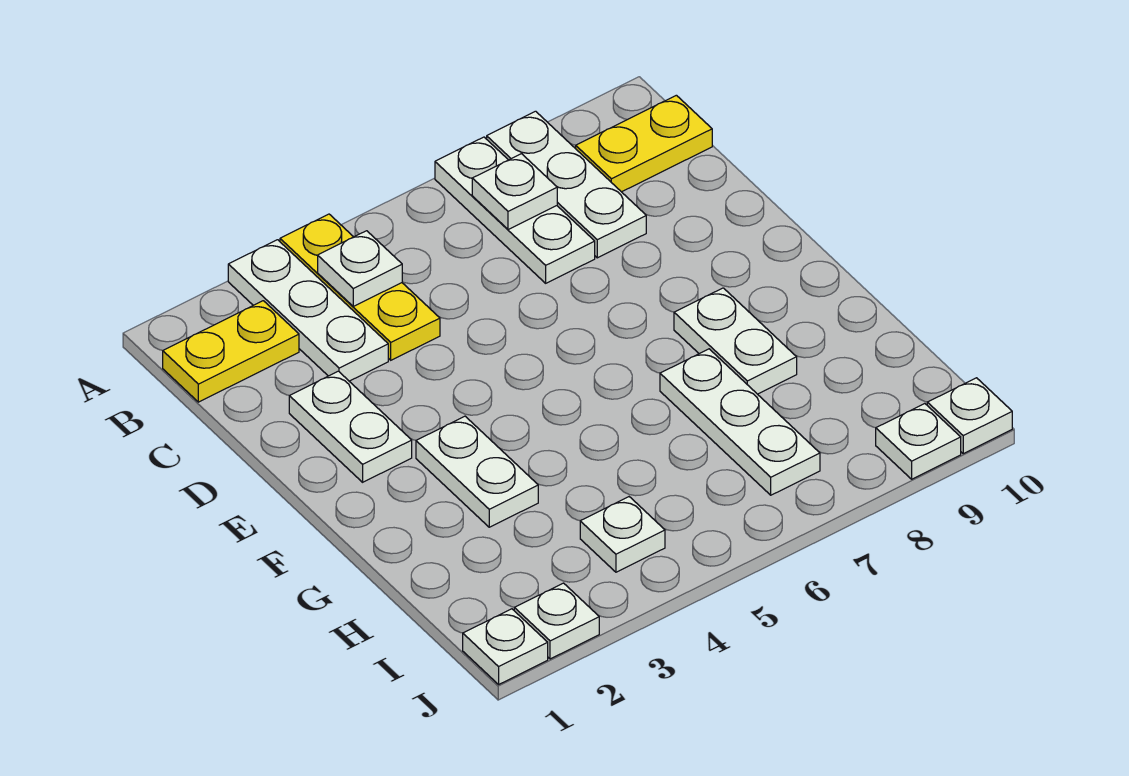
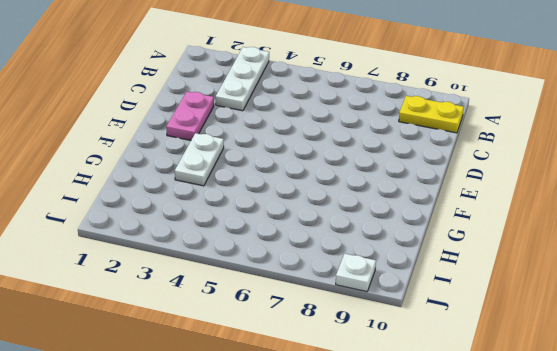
pink 1x2 plate [166,92,214,140] -> white 1x2 plate [289,371,412,482]
none -> yellow 1x3 plate [280,214,440,360]
none -> white 1x3 plate [435,137,595,283]
none -> white 1x3 plate [487,111,646,258]

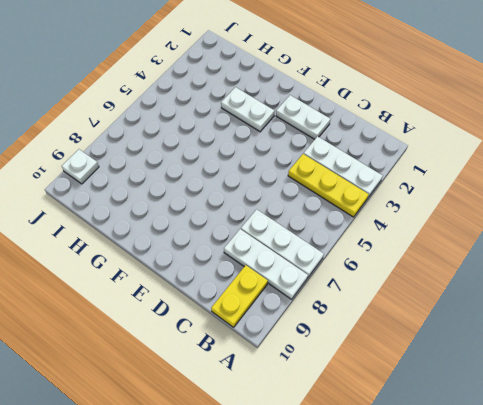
none -> yellow 1x2 plate [163,301,299,402]
none -> white 1x2 plate [674,288,797,394]
none -> white 1x3 plate [660,349,820,495]

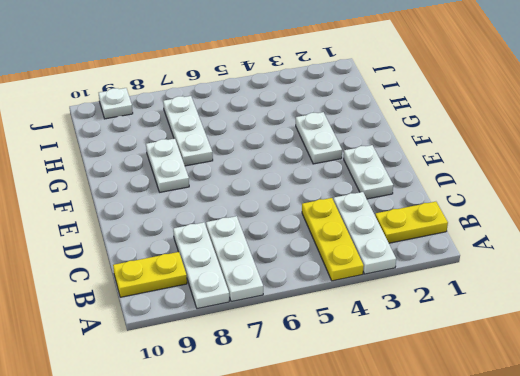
none -> white 1x1 plate [580,497,665,572]
none -> white 1x1 plate [463,609,548,684]
none -> white 1x1 plate [514,583,599,659]

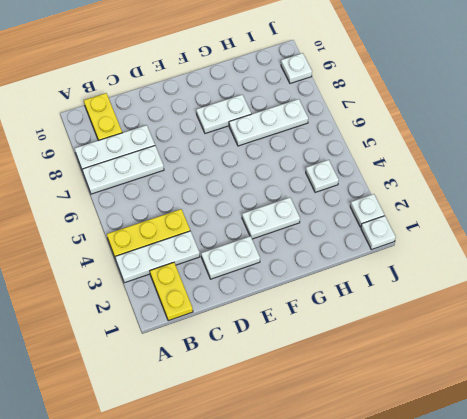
none -> white 1x1 plate [927,378,1012,454]
none -> white 1x1 plate [318,231,402,306]
none -> white 1x1 plate [472,154,557,230]

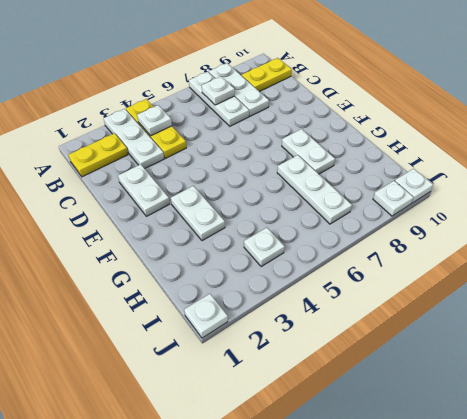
none -> white 1x1 plate [514,583,599,659]

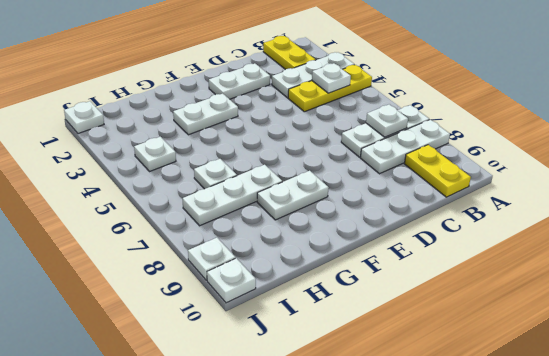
white 1x1 plate [194,159,237,189] -> white 1x1 plate moved to [514,583,599,659]

